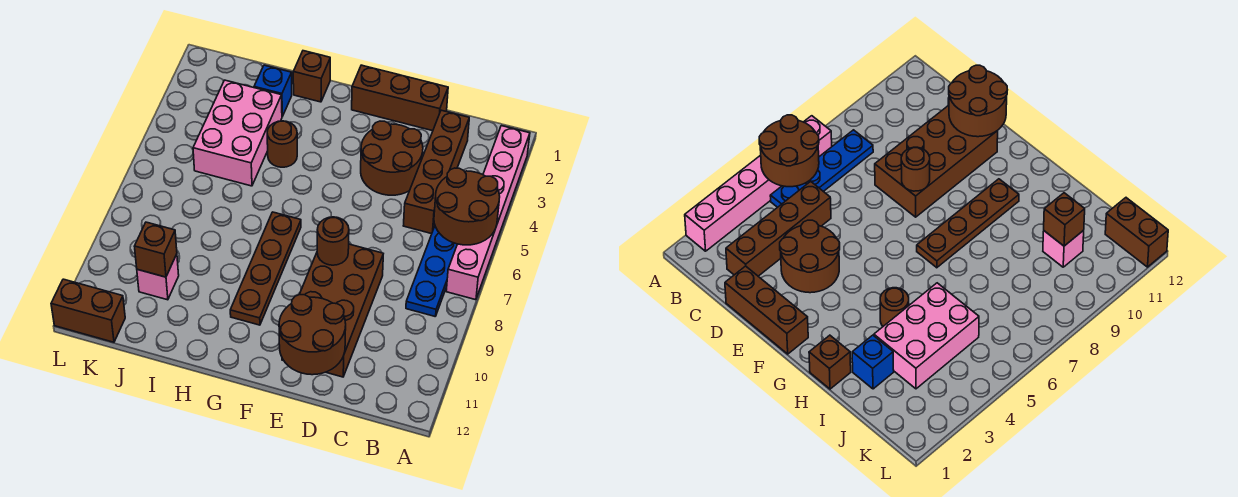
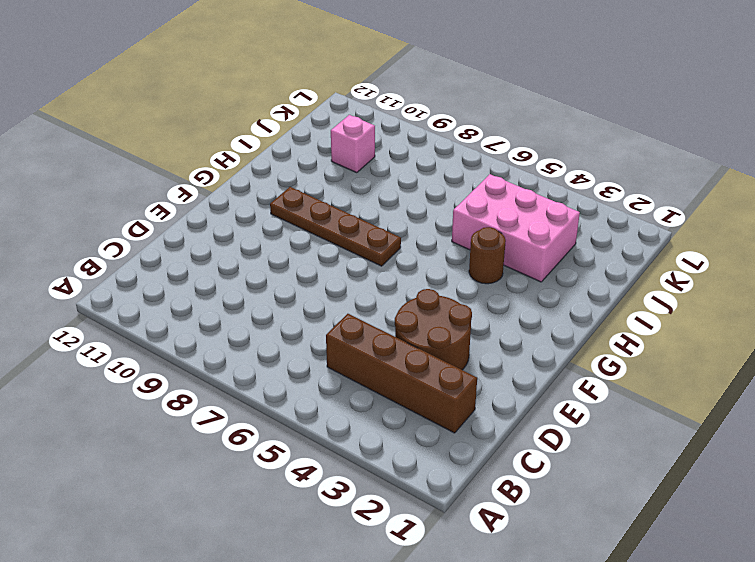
none -> pink 1x6 brick [446,126,530,300]
none -> blue 1x4 plate [406,227,457,316]
none -> brown 1x3 brick [352,65,448,131]

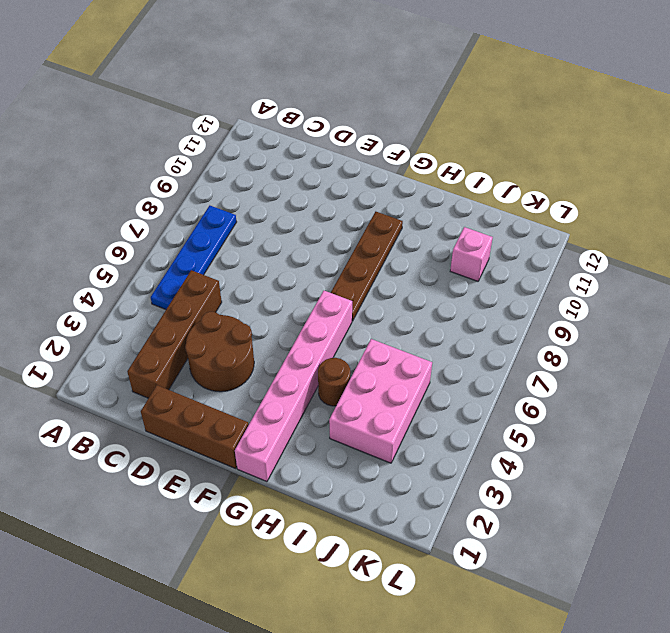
pink 1x6 brick [235,291,352,482] -> pink 1x6 brick moved to [446,126,530,300]
none -> brown 2x4 brick [282,244,383,377]
none -> brown 1x1 brick [293,51,330,102]
none -> blue 1x1 brick [254,65,292,117]

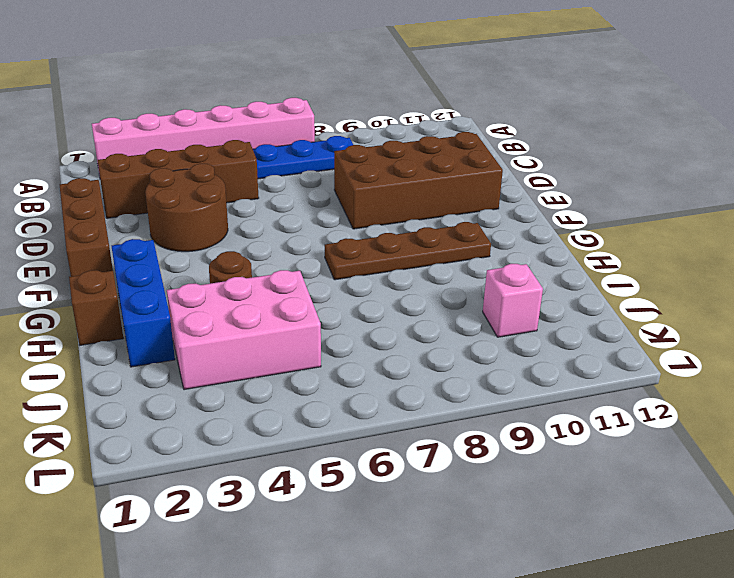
blue 1x3 brick [112,239,175,367] -> blue 1x1 brick [254,65,292,117]
none -> brown 1x2 brick [51,279,125,342]
none -> brown 2x2 round brick [434,168,500,245]
none -> brown 2x2 round brick [279,295,346,375]

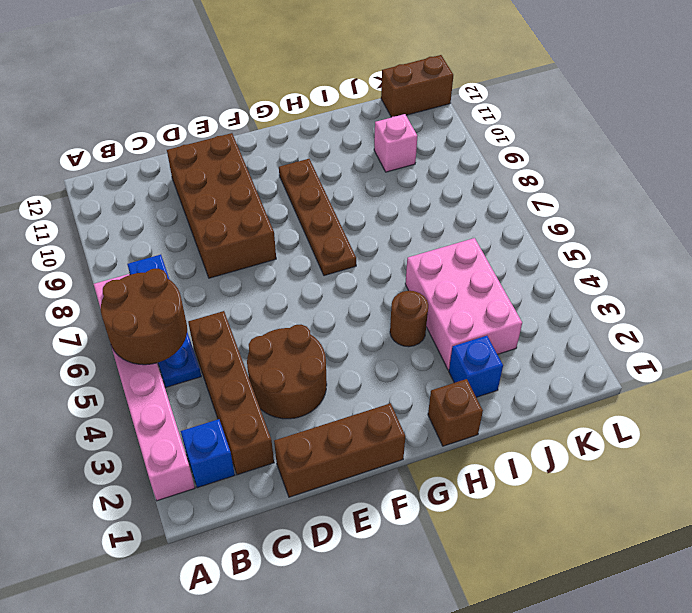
blue 1x1 brick [181,419,235,488] -> none
none -> brown 2x2 round brick [279,295,346,375]
none -> brown 1x1 round brick [317,217,349,265]
none -> brown 1x1 brick [134,222,177,277]

